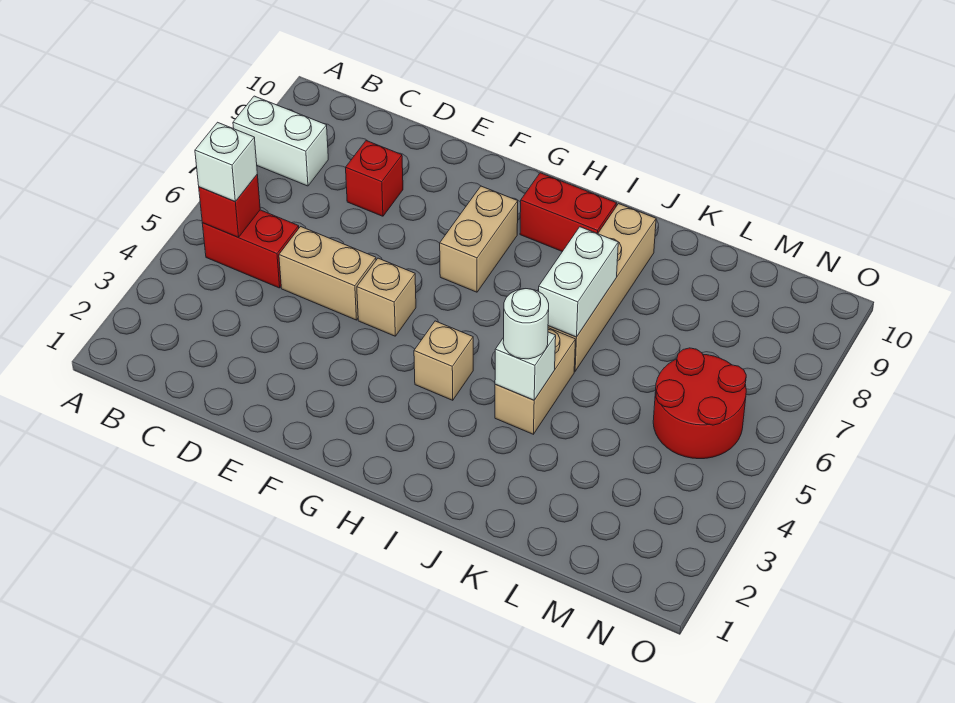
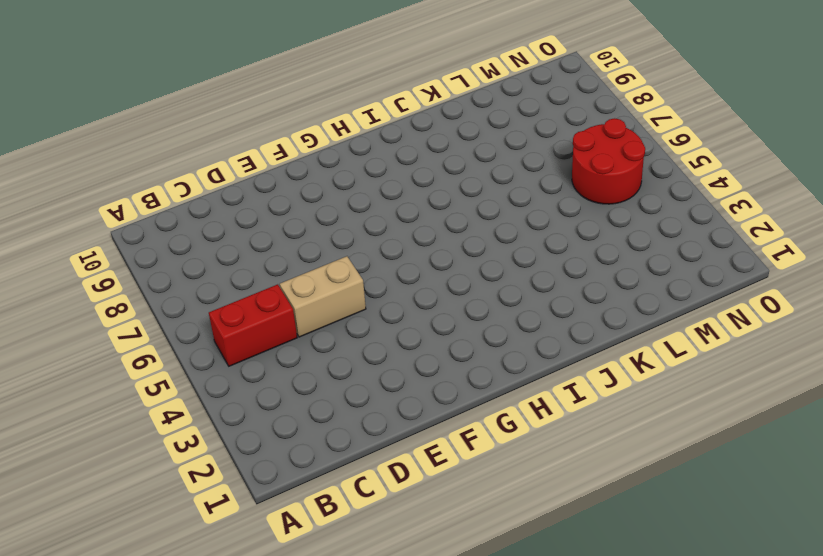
none -> white 1x2 brick [233,96,328,186]
none -> red 1x1 brick [346,141,403,216]
none -> tan 1x1 brick [357,258,416,336]

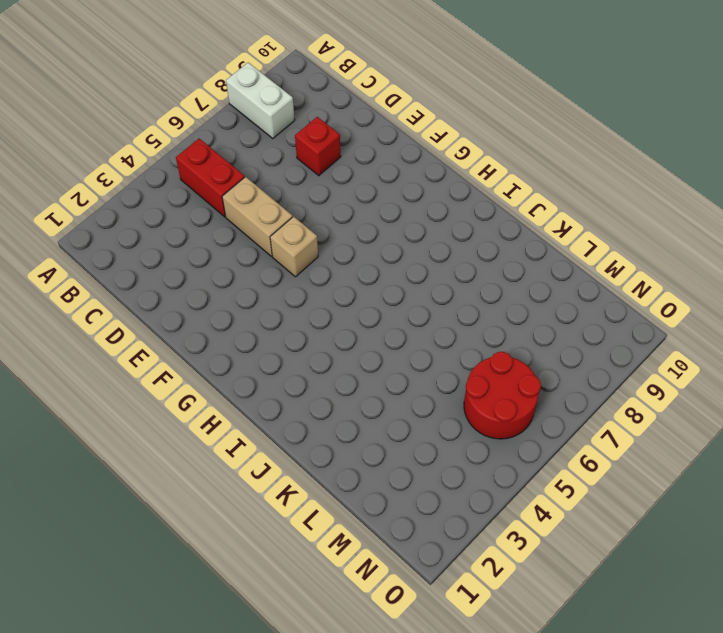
none -> tan 1x2 brick [440,186,518,292]
none -> tan 1x1 brick [414,321,473,400]
none -> red 1x2 brick [520,173,616,252]

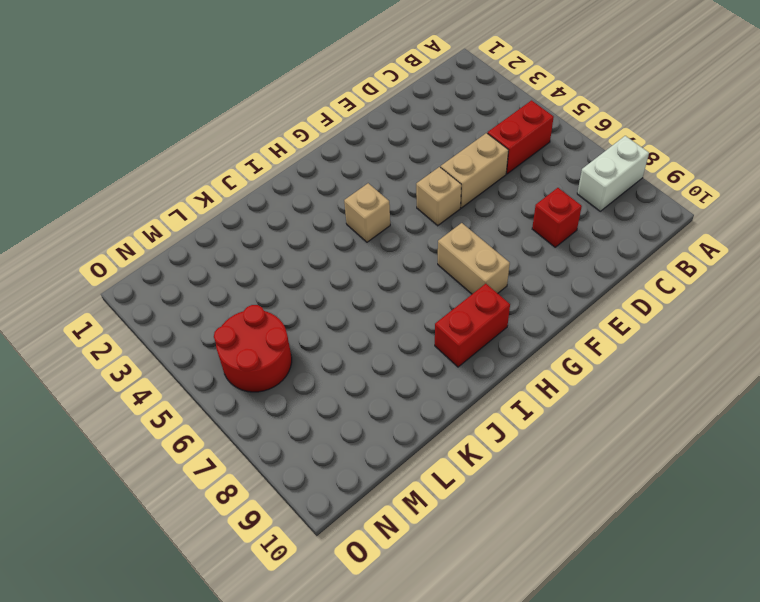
none -> tan 1x2 brick [495,328,576,434]
none -> tan 1x4 brick [548,204,656,371]
none -> red 1x1 brick [199,175,260,237]

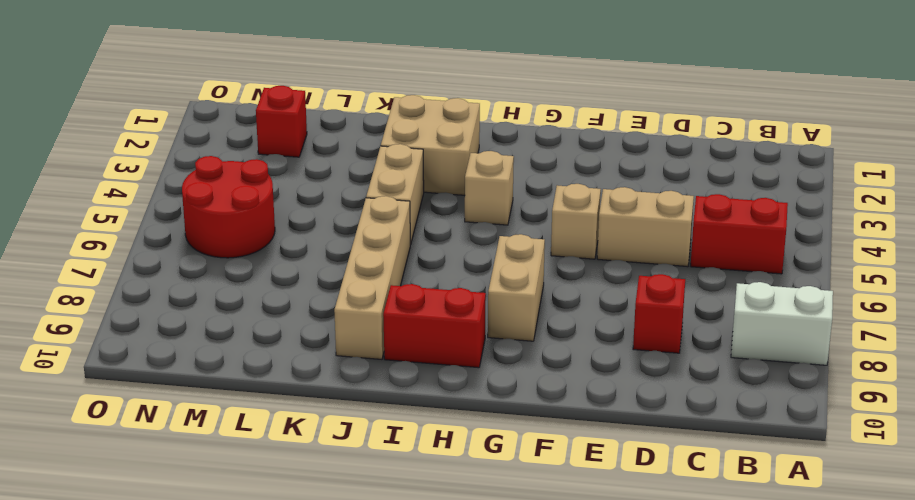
tan 2x2 brick [381,95,480,195] -> none
red 1x1 brick [256,86,307,157] -> red 1x1 brick moved to [199,175,260,237]
none -> white 1x1 brick [495,332,556,400]
none -> white 1x2 brick [539,227,618,337]
none -> white 1x1 brick [195,122,257,201]

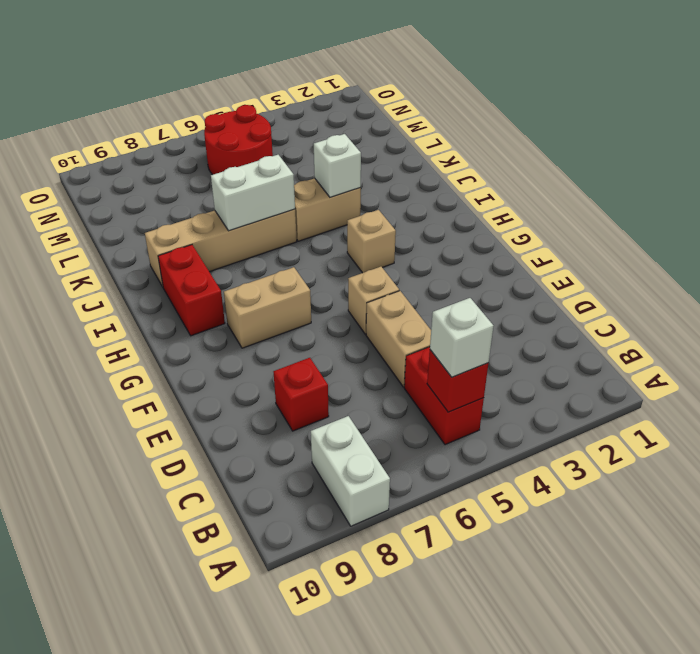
none -> white 1x1 round brick [503,289,549,359]

